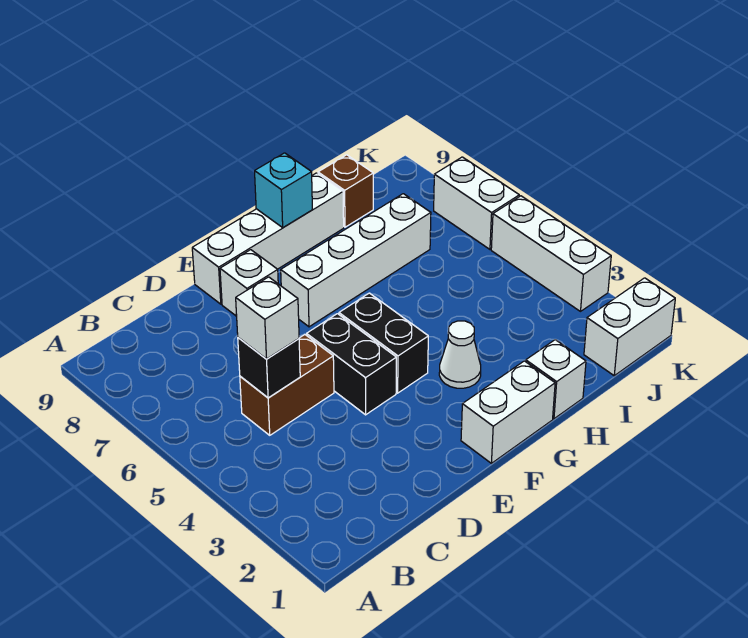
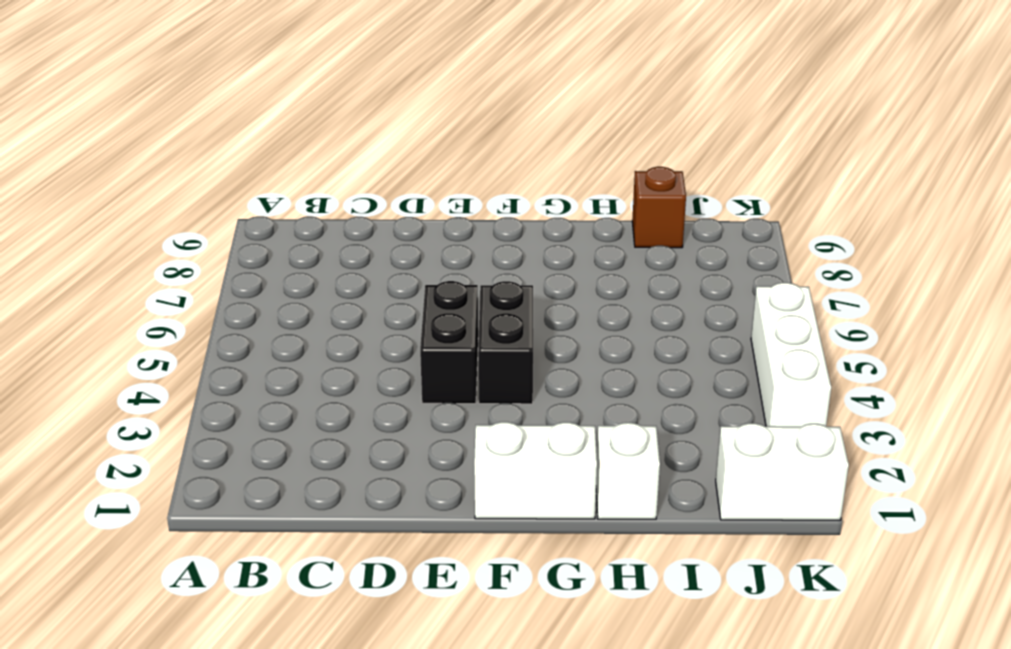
none -> brown 1x2 brick [240,335,334,435]
none -> white 1x1 brick [220,250,278,316]
none -> white 1x4 brick [192,173,344,304]

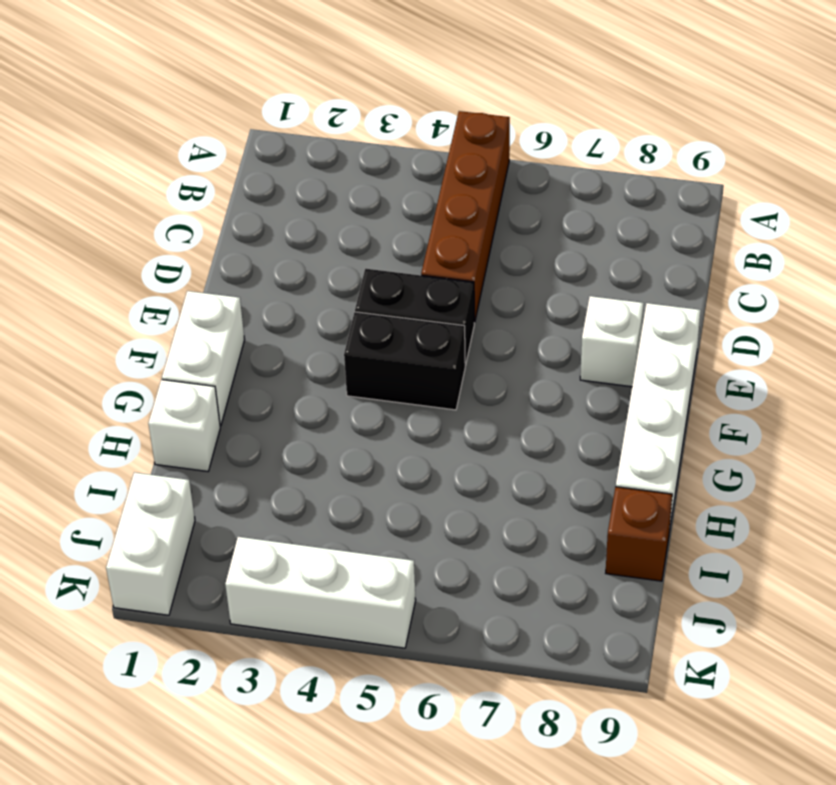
brown 1x4 brick [421,111,510,322] -> brown 1x2 brick [240,335,334,435]
none -> white 1x4 brick [281,194,431,327]
none -> white 1x1 cone [439,321,481,388]
none -> white 1x2 brick [434,157,519,249]

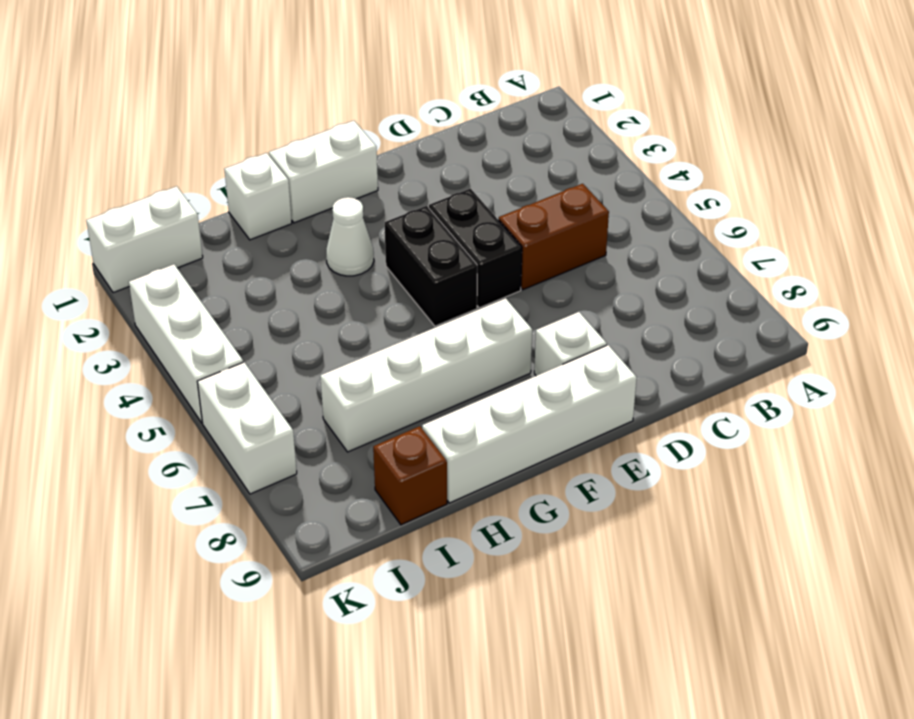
none -> black 1x1 brick [238,338,300,398]
none -> cyan 1x1 brick [255,153,312,228]
none -> white 1x1 brick [236,277,299,359]

